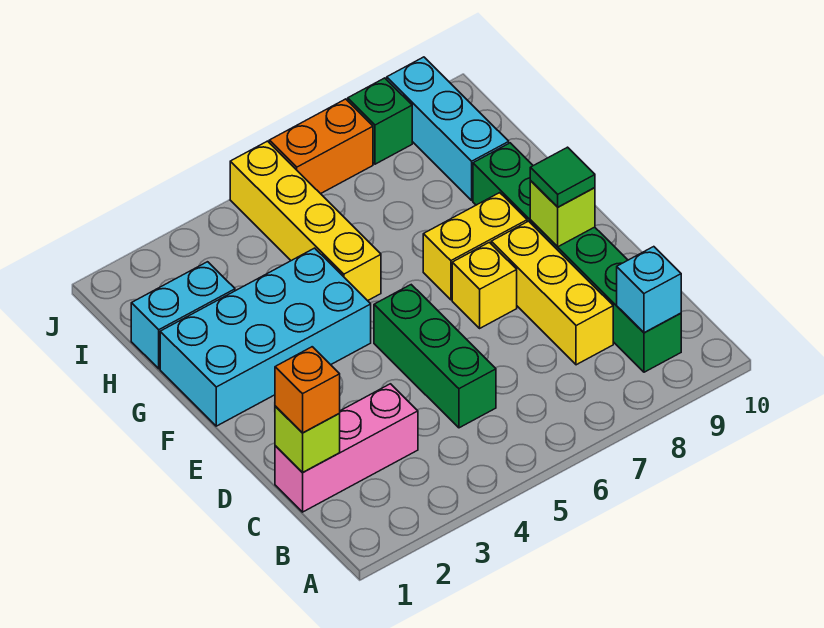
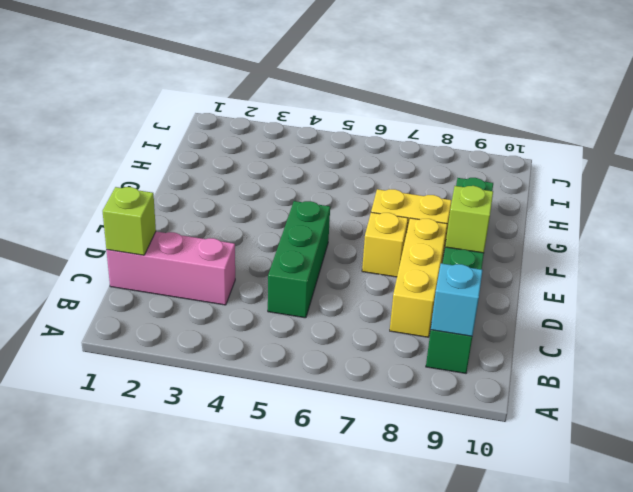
none -> cyan 2x4 brick [160,248,371,426]
none -> yellow 1x4 brick [230,141,381,301]
none -> cyan 1x2 brick [131,262,235,369]

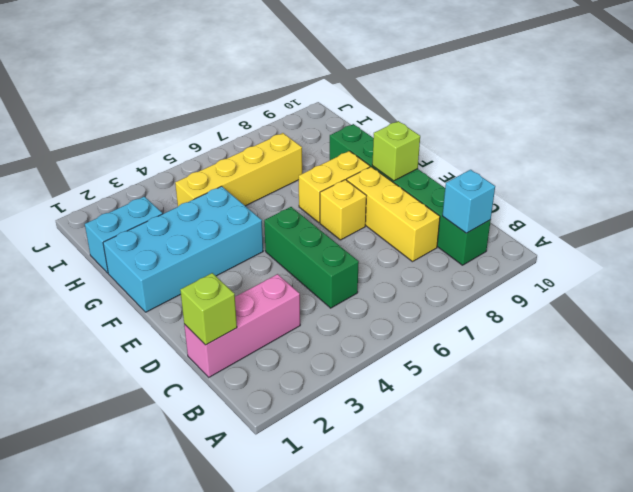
yellow 1x4 brick [175,133,302,206] -> yellow 1x4 brick turned to [230,141,381,301]
none -> cyan 1x3 brick [387,57,509,200]
none -> orange 1x2 brick [269,99,373,194]
none -> green 1x1 brick [348,78,412,164]

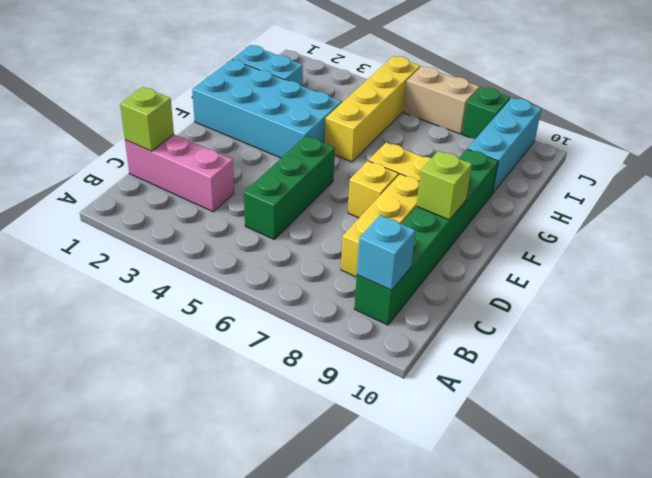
tan 1x2 brick [404,66,479,134] -> orange 1x2 brick [269,99,373,194]
none -> orange 1x1 brick [275,347,340,433]
none -> green 1x1 tile [530,147,595,207]

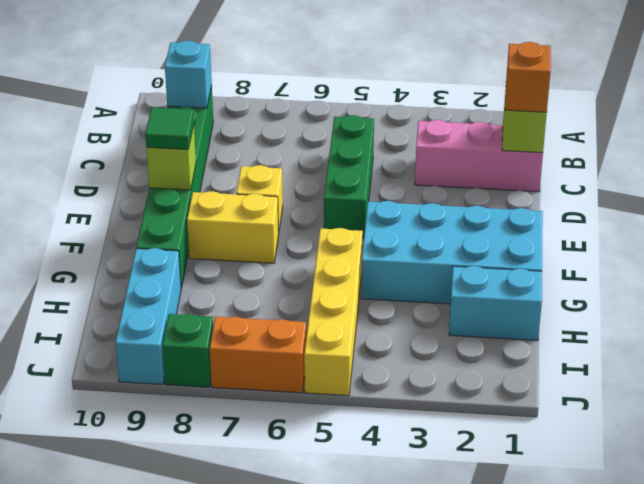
none -> yellow 1x3 brick [491,221,613,365]

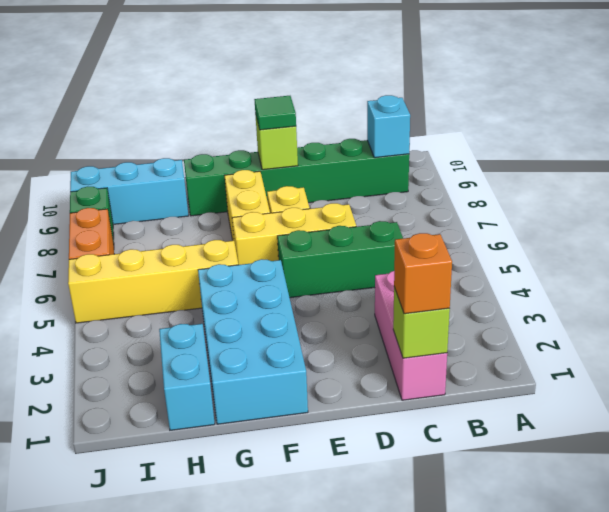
yellow 1x3 brick [232,203,356,265] -> yellow 1x3 brick moved to [491,221,613,365]

